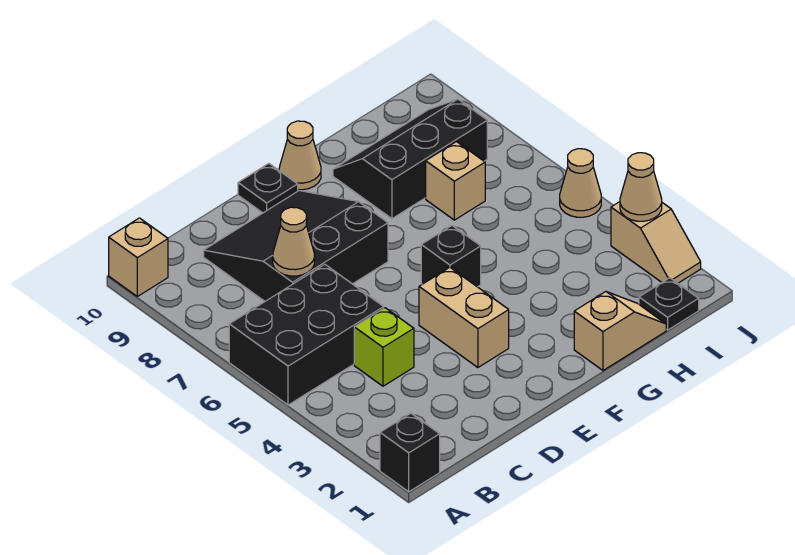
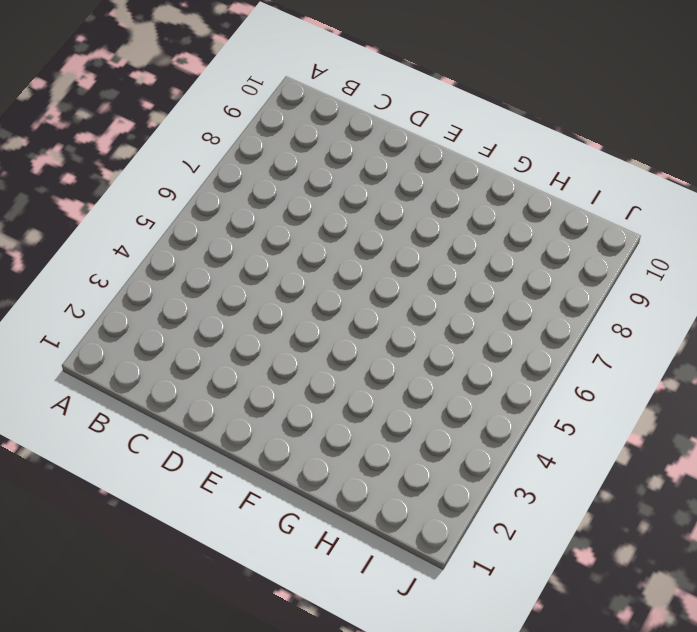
none -> black 1x1 brick [380,413,440,492]
none -> black 2x3 brick [229,264,384,405]
none -> tan 1x1 brick [109,218,168,296]

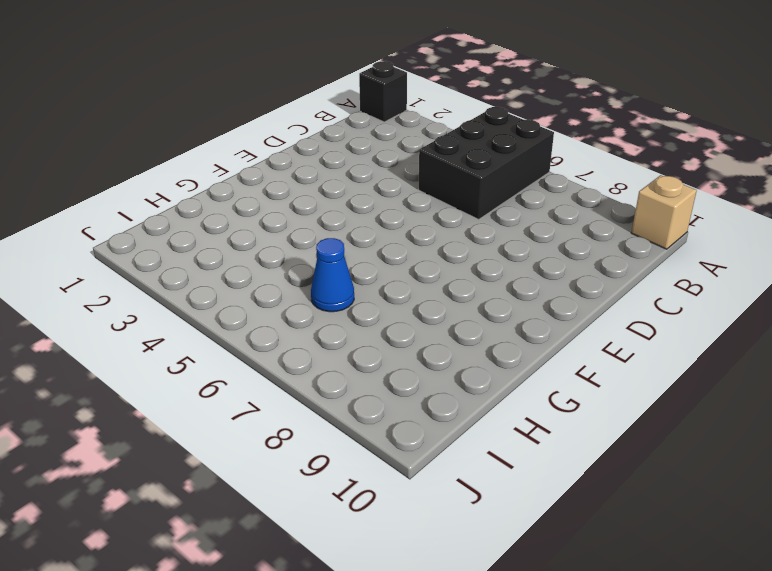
blue 1x1 cone [311,238,354,312] -> none
none -> lime 1x1 brick [354,308,414,386]
none -> black 3x3 slope [204,191,388,301]
none -> tan 1x2 brick [419,267,509,367]

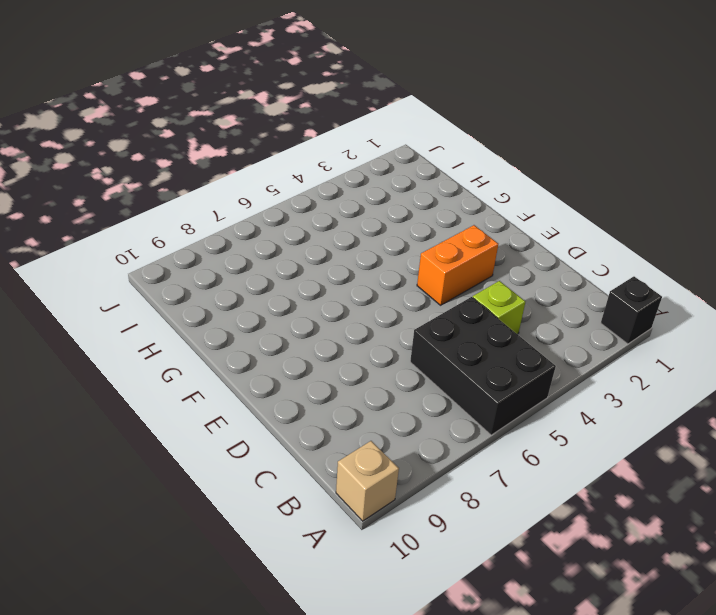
orange 1x2 brick [417,225,498,305] -> tan 1x2 brick [419,267,509,367]
none -> black 3x3 slope [204,191,388,301]
none -> black 1x1 plate [238,164,298,213]
none -> black 1x1 brick [421,226,481,287]

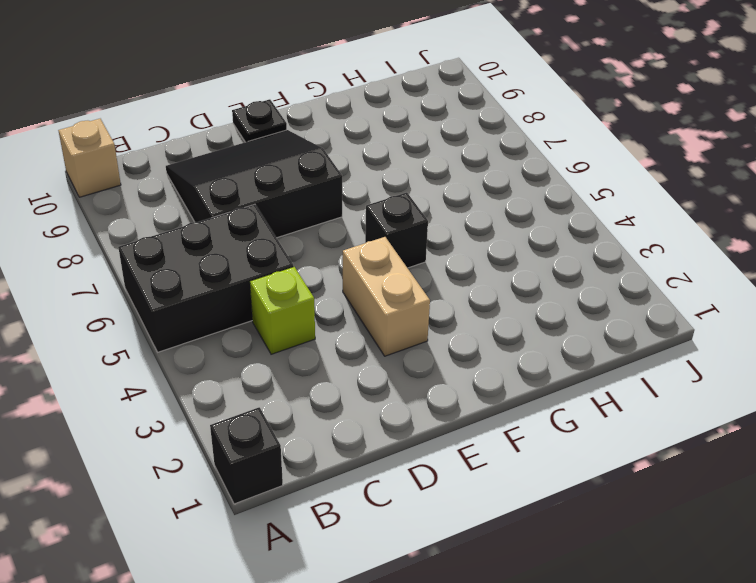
none -> tan 1x1 cone [279,121,321,190]
none -> tan 1x2 slope [574,292,666,370]
none -> black 2x3 slope [333,99,487,219]

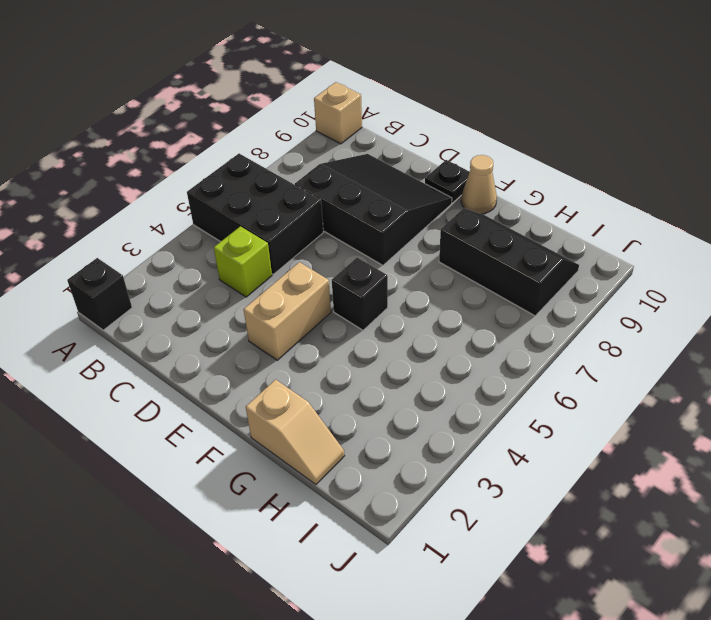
none -> tan 1x1 brick [426,142,485,220]
none -> black 1x1 plate [639,278,699,330]
none -> tan 1x2 slope [611,202,701,283]

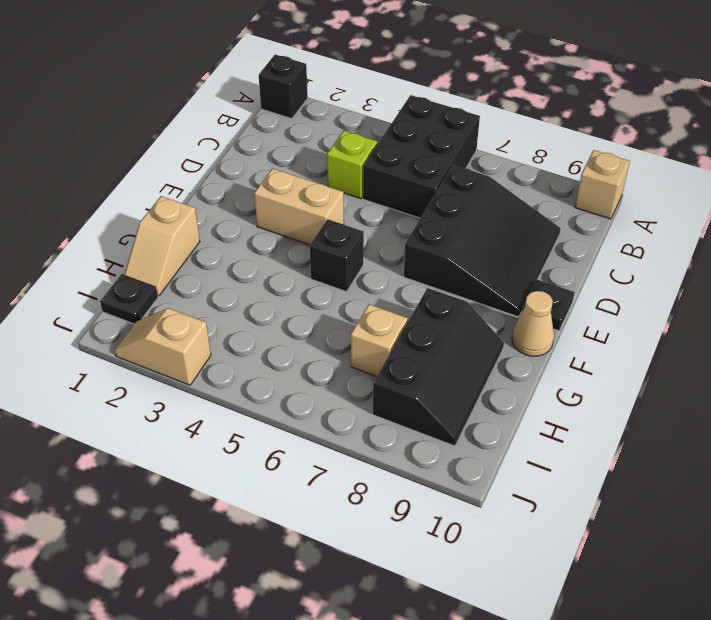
none -> tan 1x1 cone [560,149,601,217]
none -> tan 1x1 cone [273,207,315,276]
none -> tan 1x1 cone [620,153,662,221]

